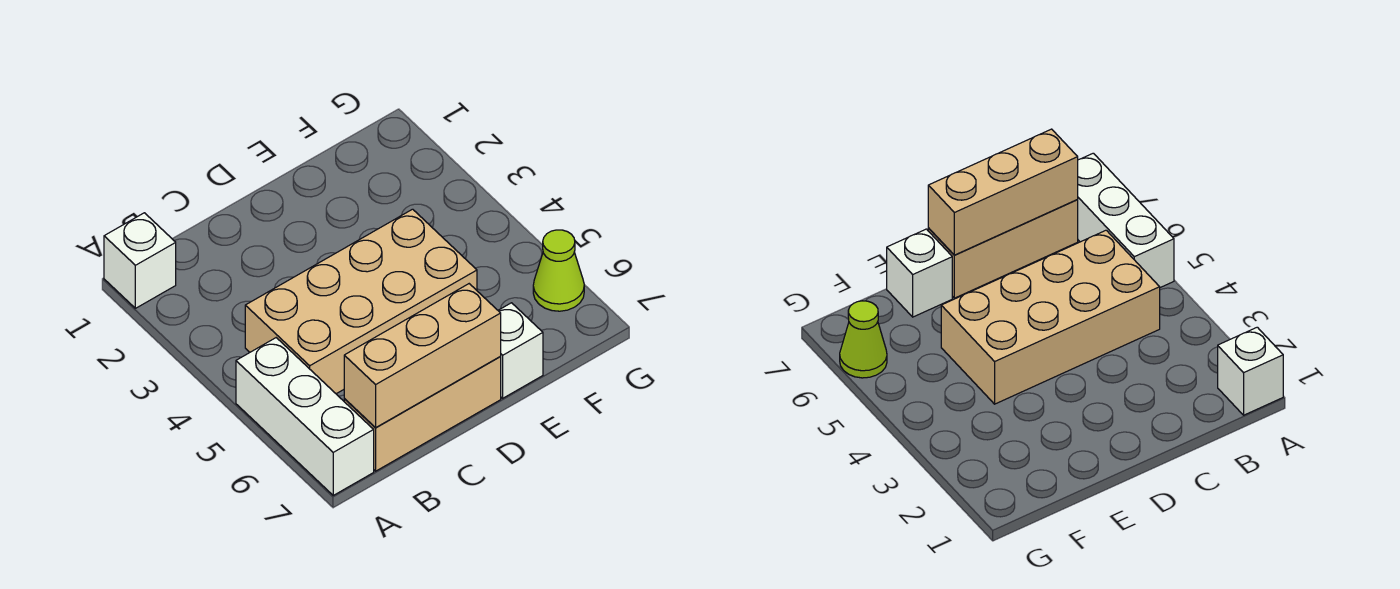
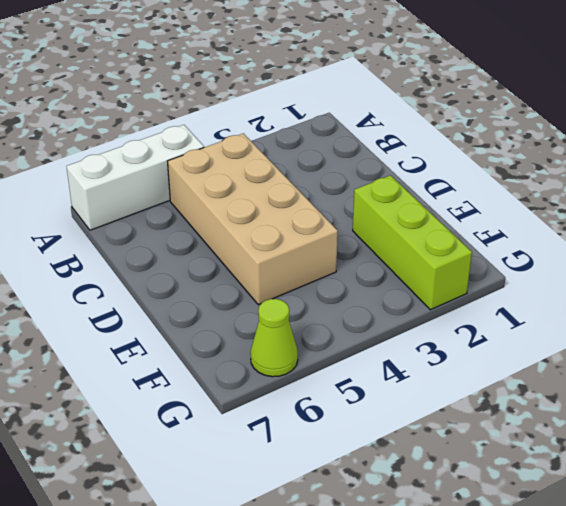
lime 1x3 brick [353,175,472,310] -> none
none -> white 1x1 brick [104,213,176,308]
none -> tan 1x3 brick [344,357,501,471]

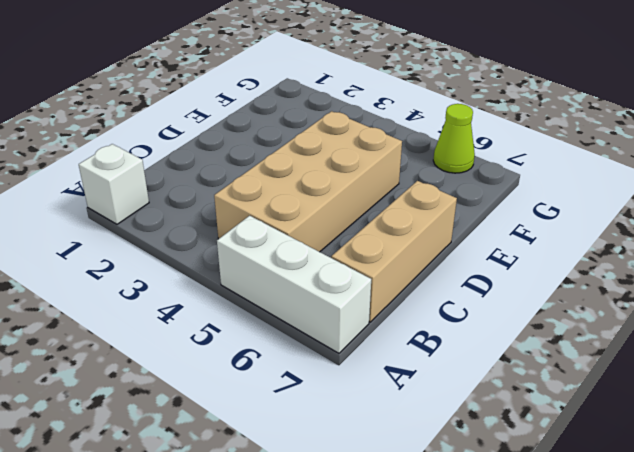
none -> white 1x1 brick [498,303,543,398]
none -> tan 1x3 brick [344,284,501,427]

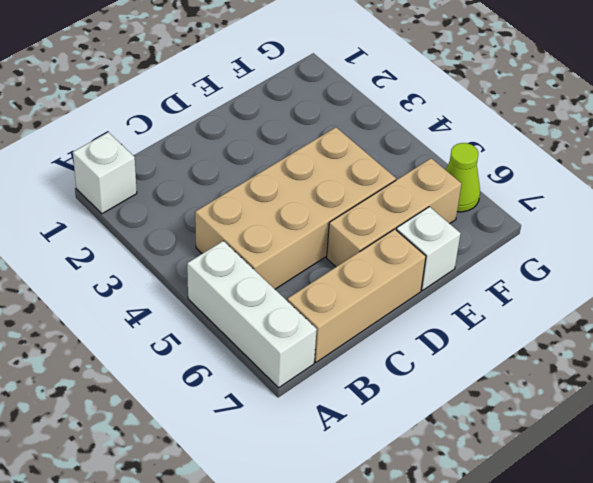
tan 1x3 brick [327,158,461,267] -> tan 1x3 brick moved to [344,284,501,427]

